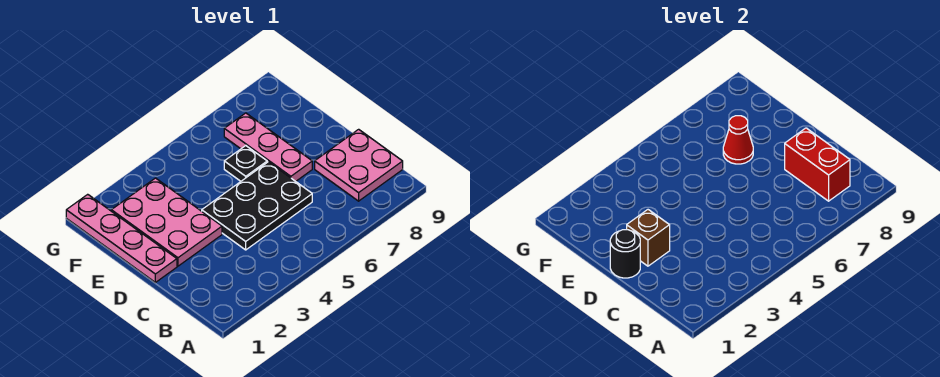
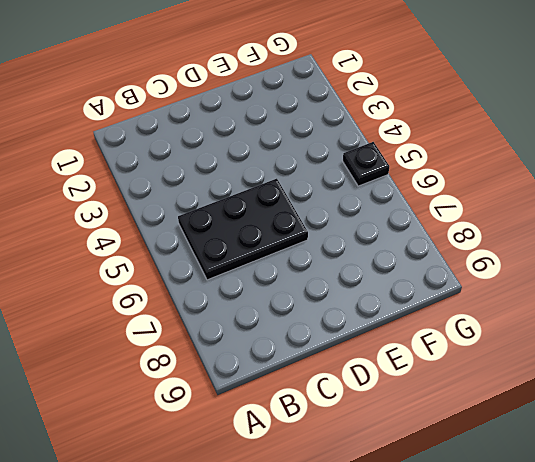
black 2x3 plate [178,179,308,280] -> black 2x3 plate turned to [202,162,312,250]
black 1x1 plate [343,142,389,186] -> black 1x1 plate moved to [224,146,267,181]
none -> pink 2x2 plate [315,129,403,201]
none -> pink 1x4 plate [66,194,177,282]

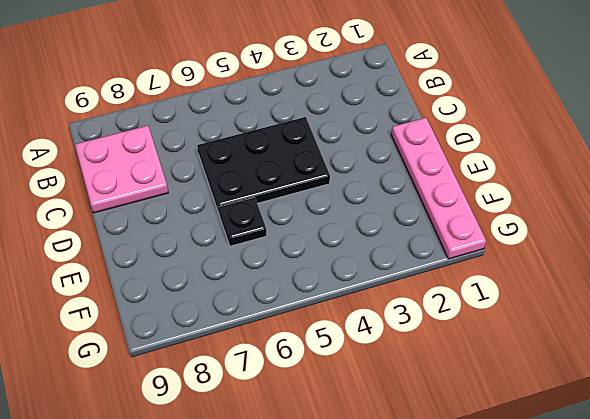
none -> pink 2x3 plate [111,178,222,266]
none -> pink 1x3 plate [224,113,312,181]

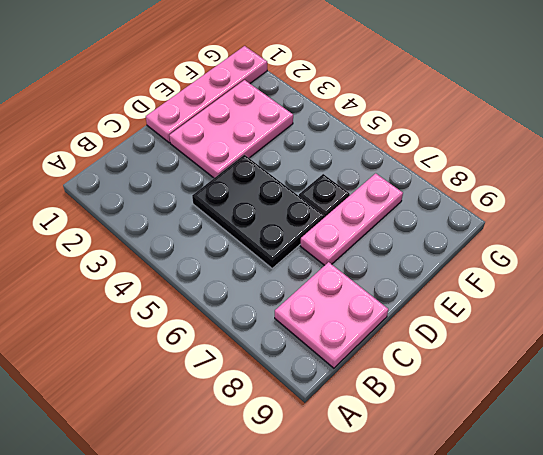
none -> red 1x2 brick [785,128,850,201]
none -> black 1x1 round brick [610,230,640,278]

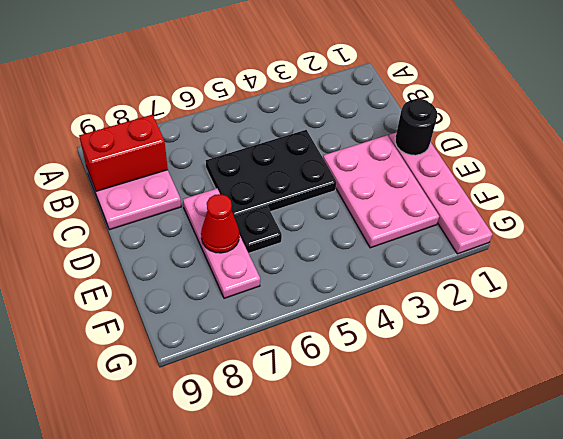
red 1x2 brick [79,115,168,191] -> red 1x2 brick turned to [785,128,850,201]
none -> brown 1x1 brick [627,210,670,266]

